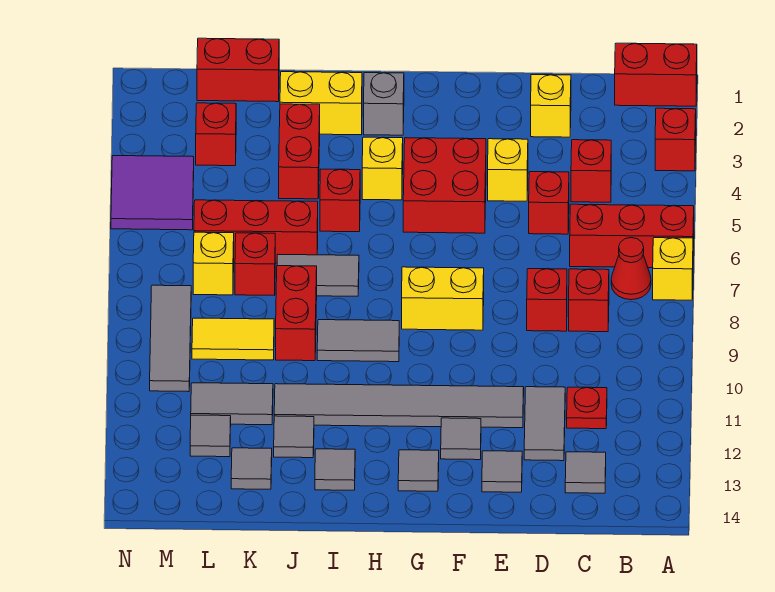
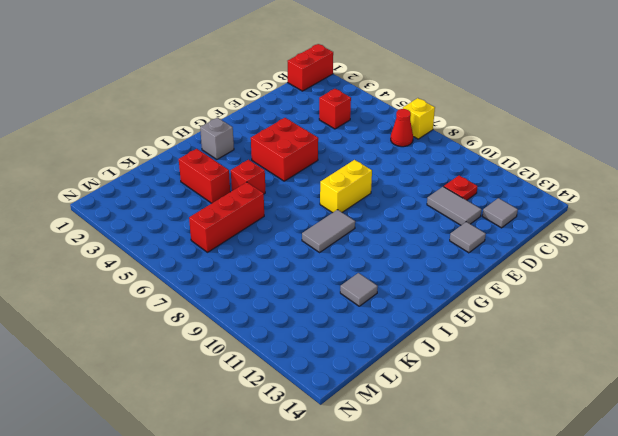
none -> red 1x1 brick [655,108,696,171]
none -> red 1x3 brick [570,204,694,268]
none -> red 1x1 brick [569,269,609,332]
none -> yellow 1x1 brick [531,75,571,137]

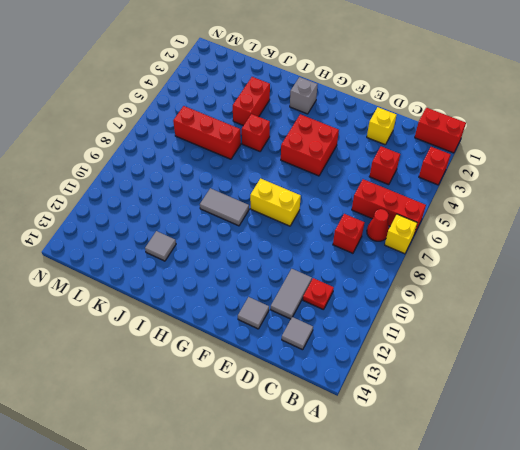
none -> red 1x1 brick [529,172,569,234]
none -> red 1x1 brick [527,269,567,331]
none -> yellow 1x1 brick [488,139,528,201]
none -> grey 1x6 tile [274,384,524,428]

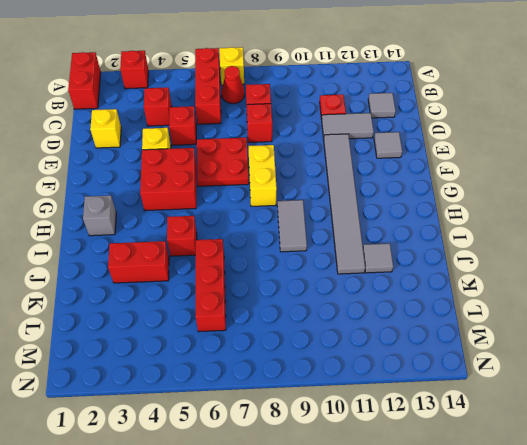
red 2x2 plate [197,138,249,186] -> none
none -> grey 1x1 tile [441,418,481,460]
none -> grey 1x1 tile [398,450,439,491]
none -> yellow 1x1 brick [362,137,403,200]
none -> yellow 1x2 brick [280,72,362,135]

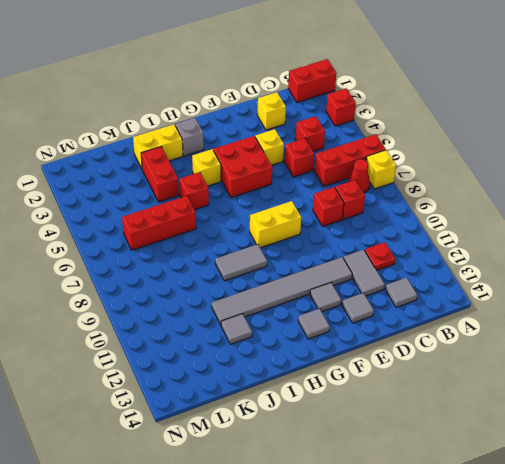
none -> grey 1x2 tile [277,255,359,296]
none -> grey 1x1 tile [315,449,355,490]
none -> red 1x2 brick [276,266,317,361]
none -> red 1x2 brick [197,38,279,102]

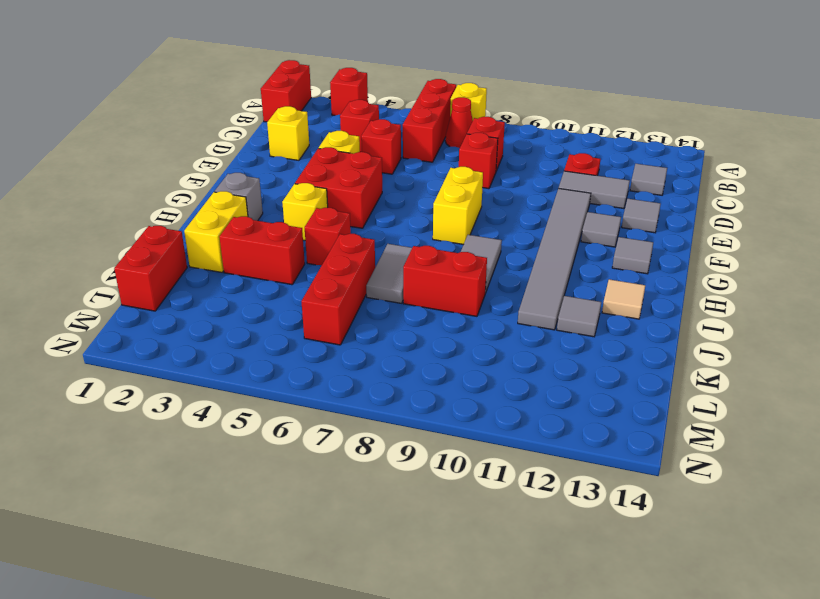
tan 1x1 tile [602,279,645,319] -> grey 1x1 tile [315,449,355,490]
none -> red 1x1 brick [235,233,275,295]
none -> yellow 1x2 tile [192,318,274,360]
none -> grey 1x2 tile [191,383,273,425]
none -> grey 1x1 tile [231,448,272,489]

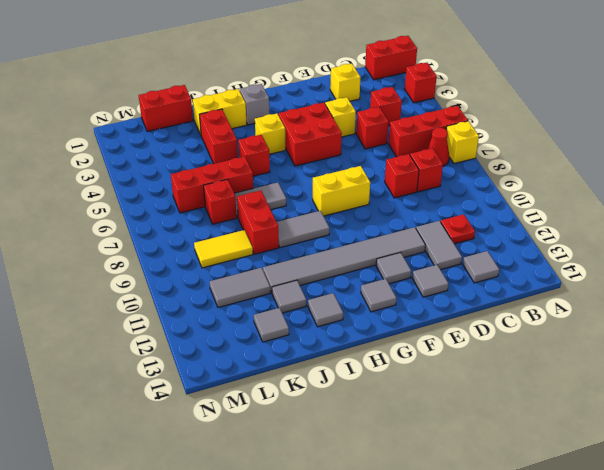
none -> red 1x1 brick [196,103,236,166]
none -> yellow 1x1 brick [193,232,234,295]
none -> grey 1x1 tile [190,415,231,457]
none -> purple 2x2 tile [111,156,194,230]

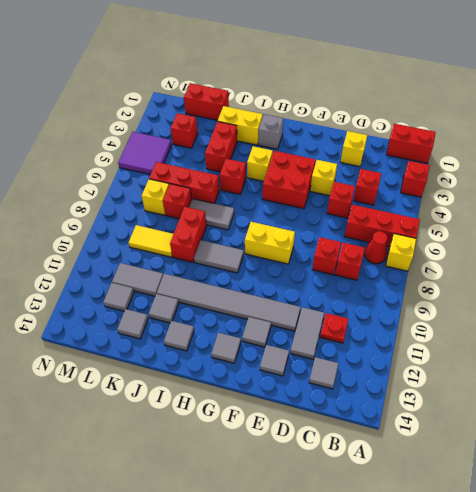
none -> grey 1x3 tile [150,285,191,392]

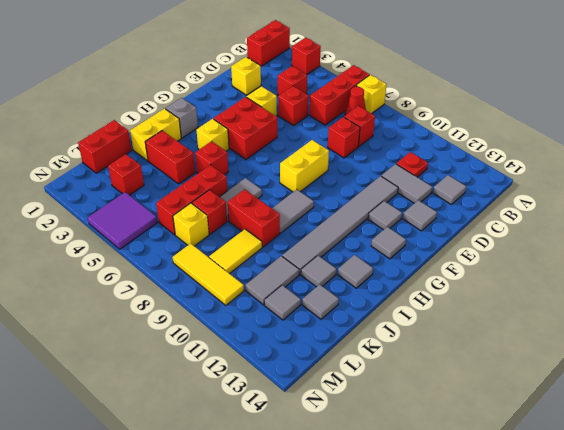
yellow 1x3 tile [173,243,244,305] -> grey 1x3 tile [150,285,191,392]

